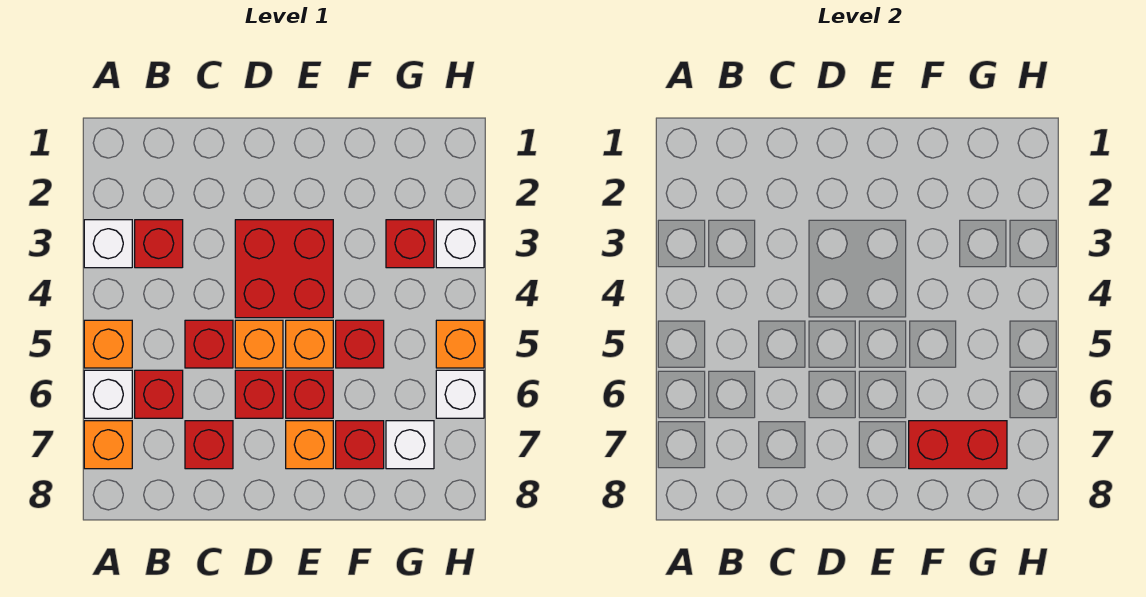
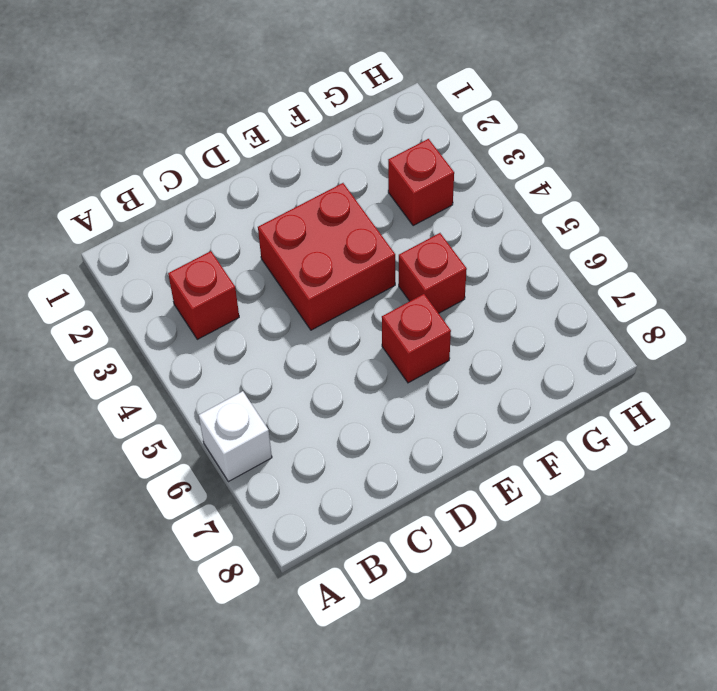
none -> white 1x1 brick [84,220,132,268]
none -> orange 1x1 brick [84,320,132,368]
none -> orange 1x1 brick [84,421,132,469]

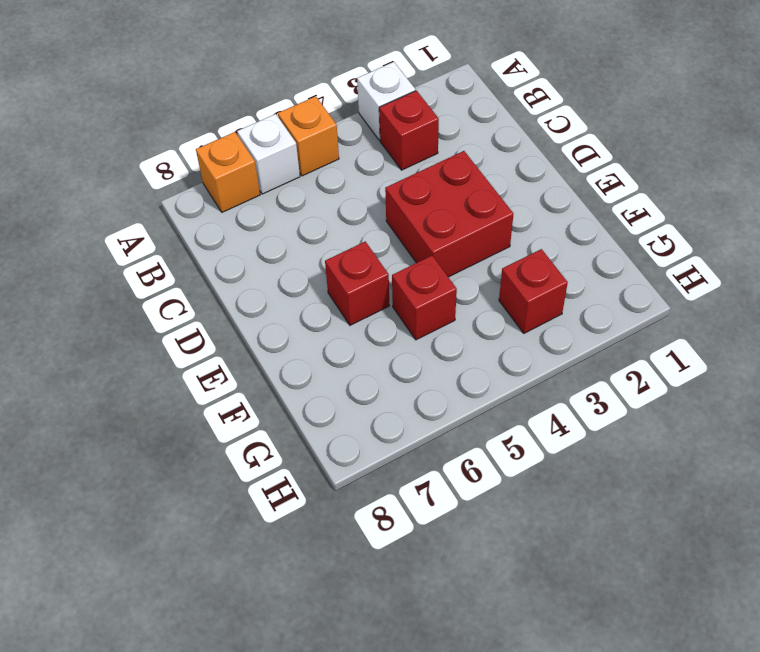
none -> red 1x1 brick [135,370,183,418]
none -> red 1x1 brick [185,320,233,368]
none -> red 1x1 brick [185,421,233,469]

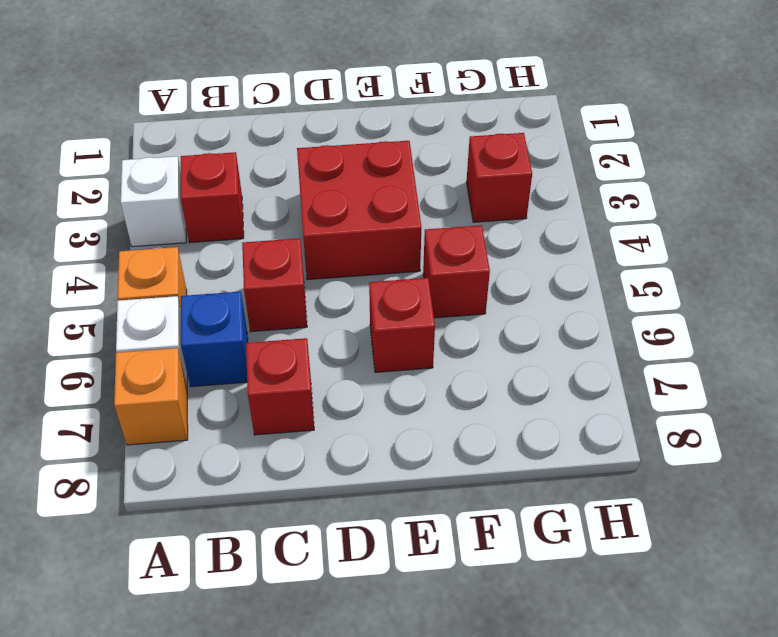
blue 1x1 brick [181,292,248,387] -> red 1x1 brick [135,370,183,418]
none -> orange 1x1 brick [235,320,283,368]
none -> red 1x1 brick [235,370,283,418]
none -> orange 1x1 brick [286,320,333,368]

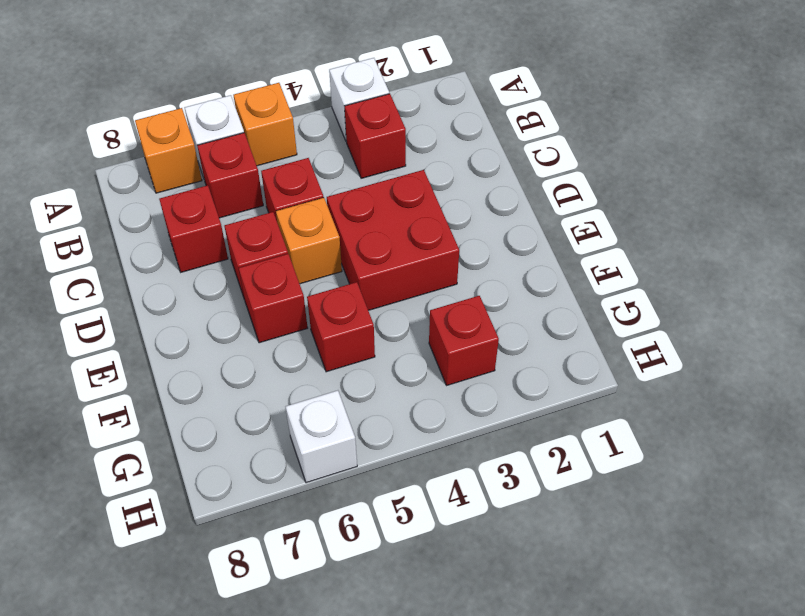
none -> orange 1x1 brick [286,320,333,368]
none -> orange 1x1 brick [286,421,333,469]
none -> red 1x1 brick [336,421,384,469]

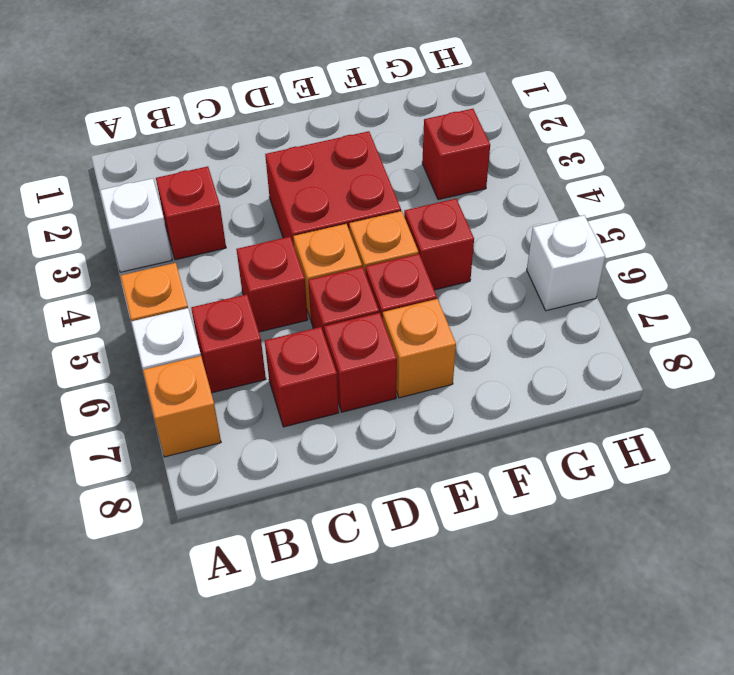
red 1x1 brick [324,313,397,412] -> red 1x1 brick moved to [336,421,384,469]
none -> white 1x1 brick [386,421,434,469]
none -> white 1x1 brick [436,220,484,268]
none -> orange 1x1 brick [436,320,484,368]

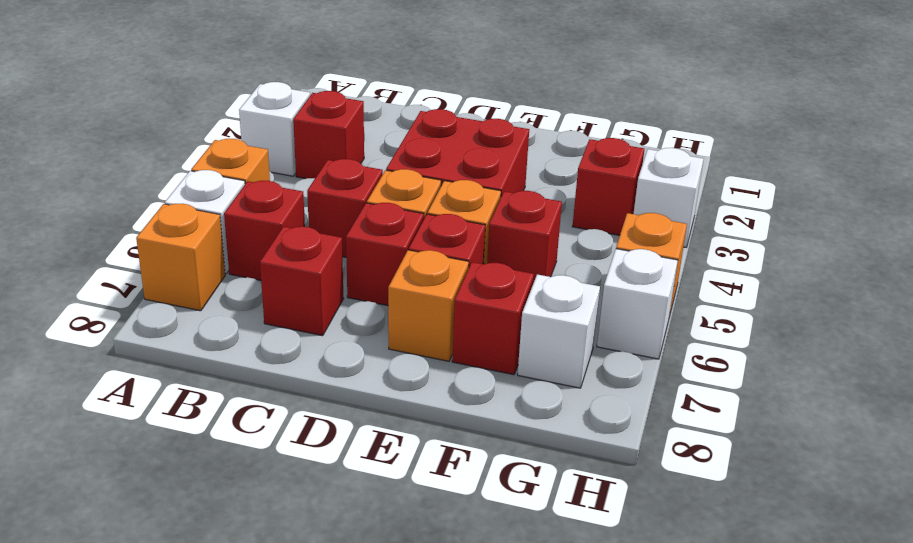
none -> red 1x2 brick [909,421,1007,469]

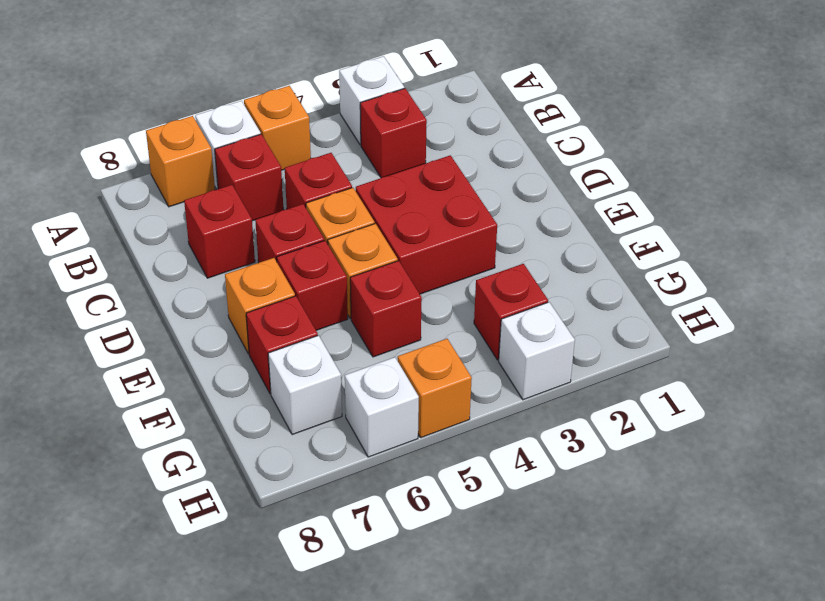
none -> red 1x2 brick [909,421,1007,469]

